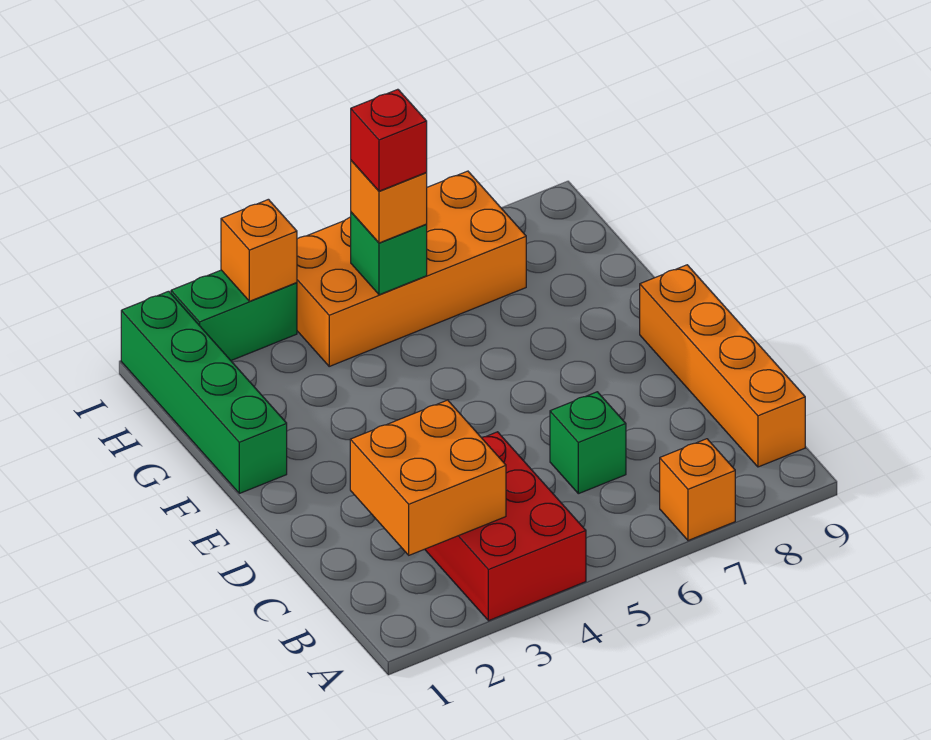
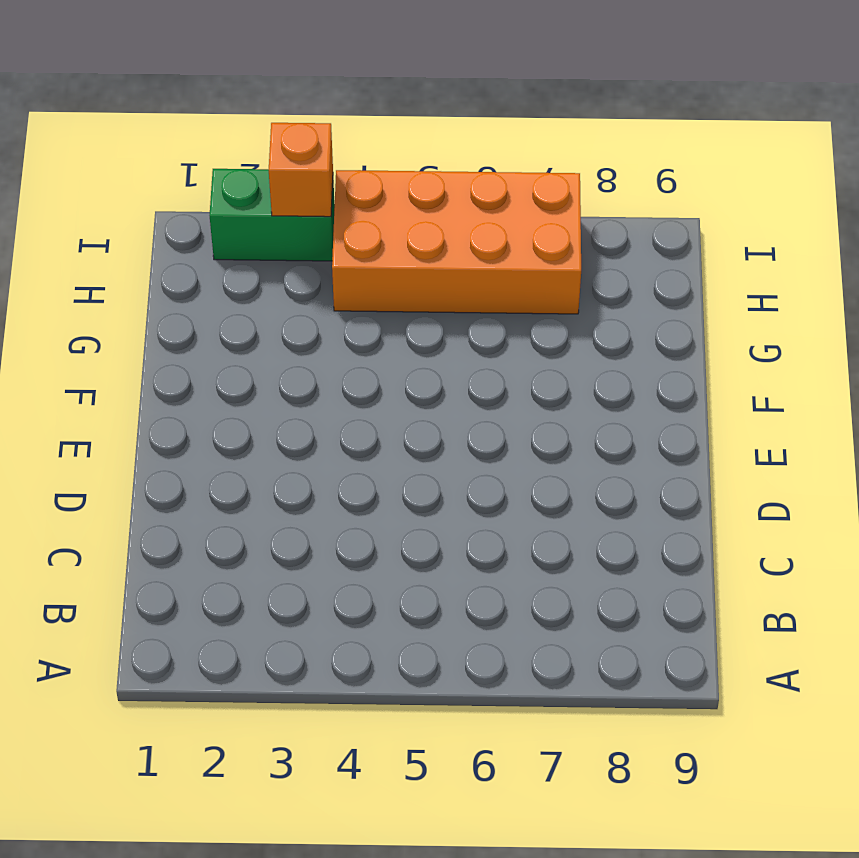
none -> red 2x3 brick [425,432,586,621]
none -> orange 1x1 brick [660,439,735,541]
none -> orange 1x4 brick [640,265,805,467]

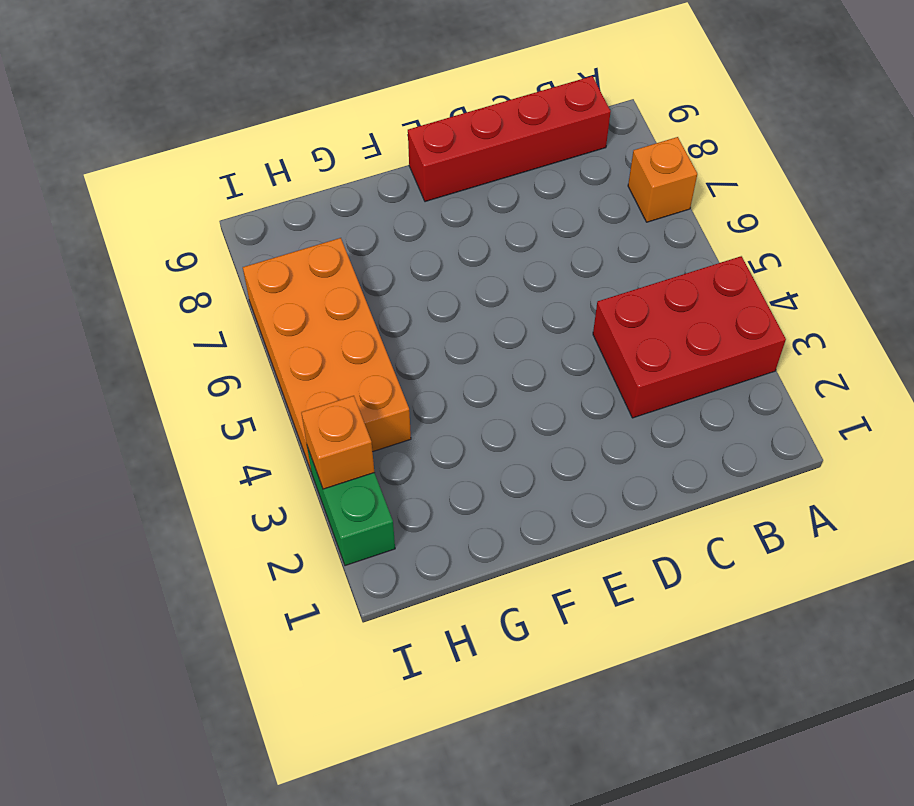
red 1x4 brick [408,76,611,202] -> orange 1x4 brick [640,265,805,467]
none -> green 1x1 brick [550,392,626,494]
none -> green 1x4 brick [121,291,287,493]
none -> orange 2x2 brick [350,400,506,555]

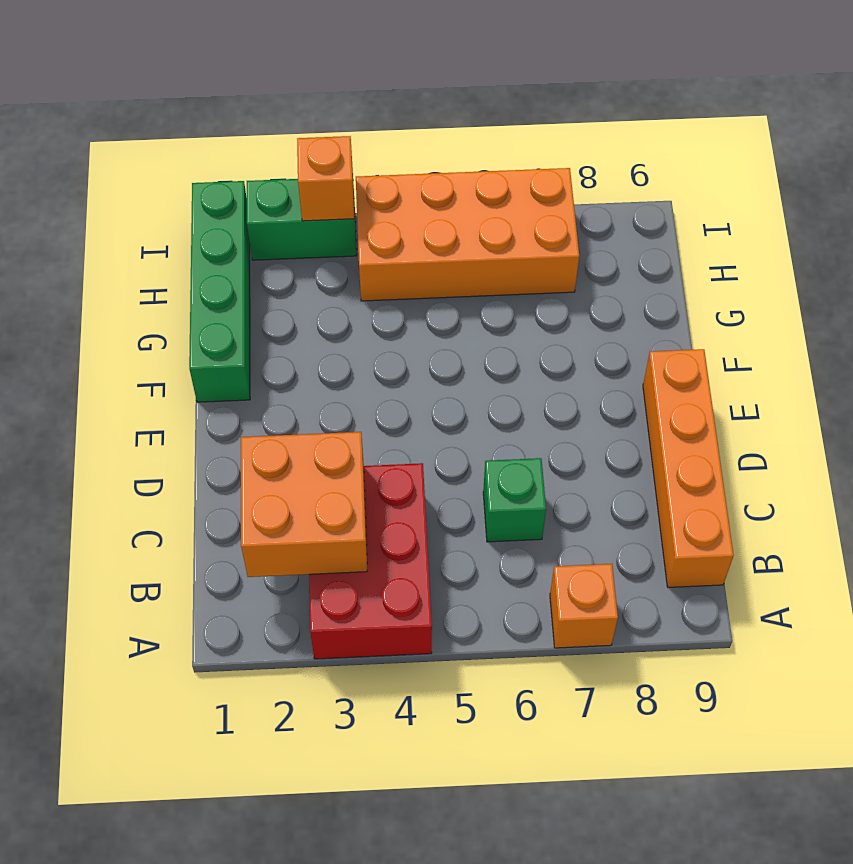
none -> green 1x1 brick [351,212,427,295]
none -> orange 1x1 brick [351,160,427,243]
none -> red 1x1 brick [351,89,427,191]

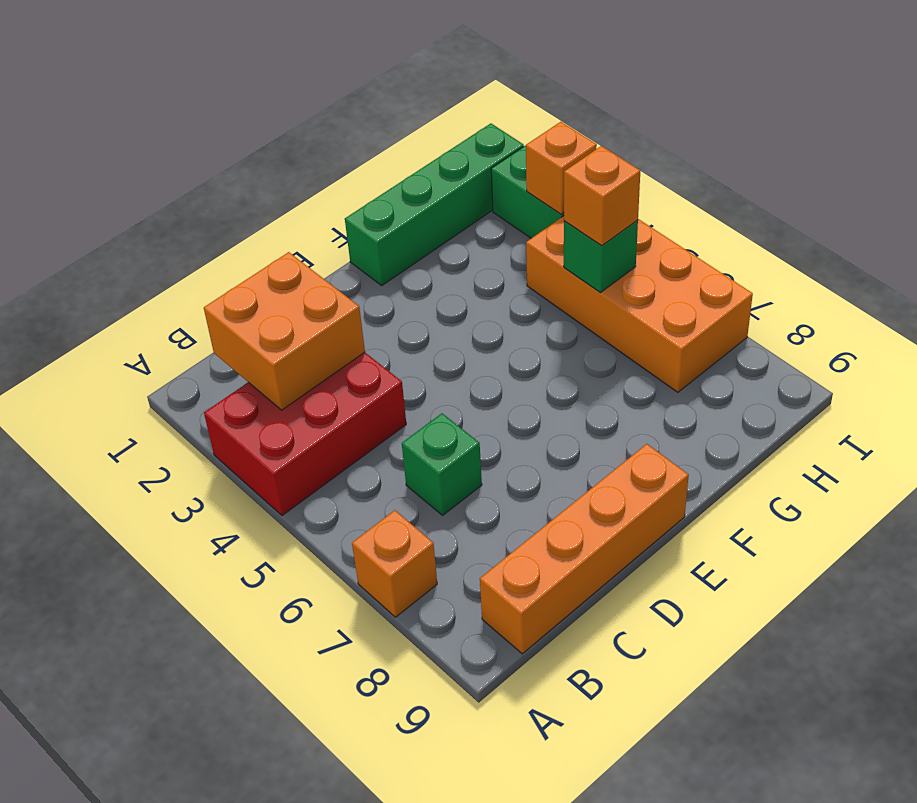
none -> red 1x1 brick [351,89,427,191]

